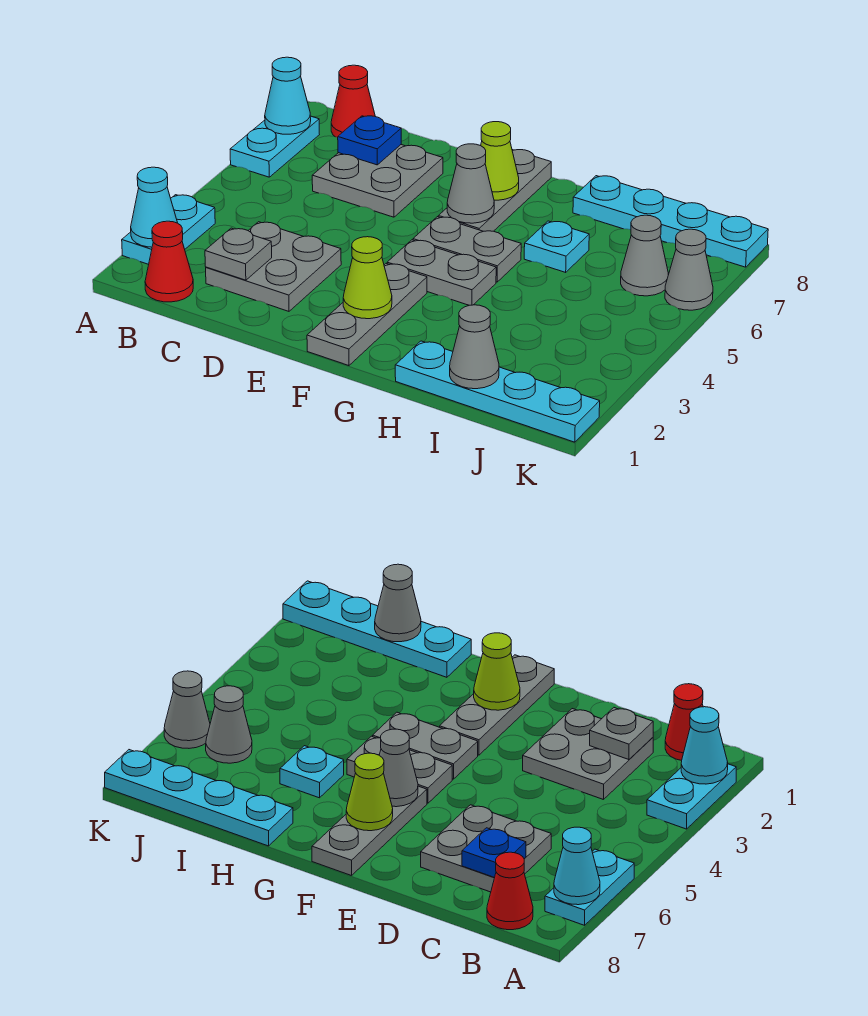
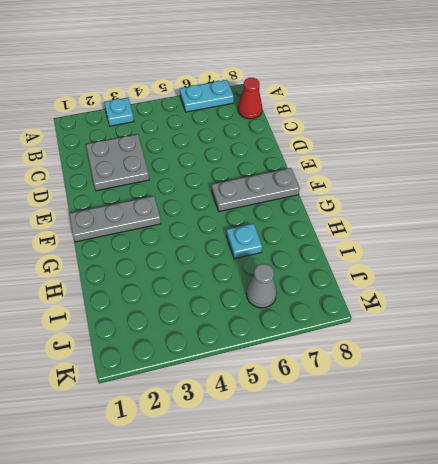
cyan 1x1 plate [104,98,134,126] -> cyan 1x2 plate [122,195,215,264]
none -> red 1x1 cone [145,221,193,302]
none -> grey 2x2 plate [312,145,443,217]
none -> grey 1x2 plate [387,240,496,305]

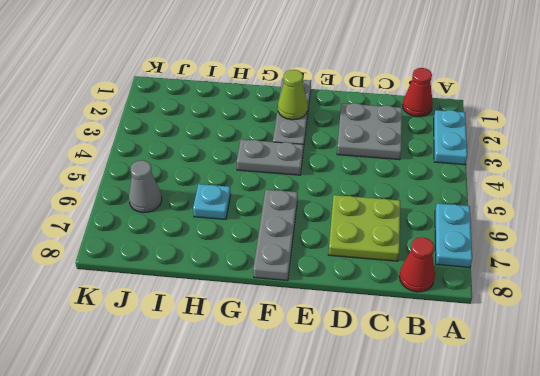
lime 2x2 plate [328,195,400,261] -> grey 2x2 plate [312,145,443,217]
none -> grey 1x2 plate [413,217,521,282]
none -> cyan 1x4 plate [395,341,600,442]
none -> cyan 1x4 plate [573,176,768,267]

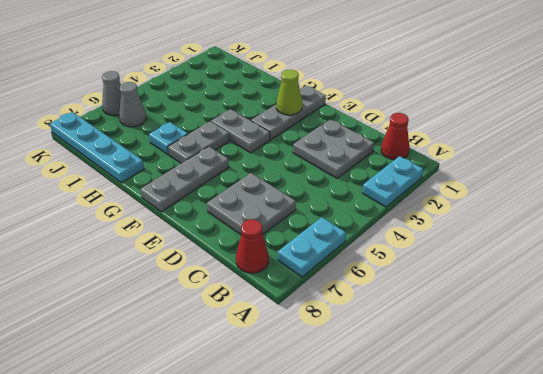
grey 1x2 plate [168,121,229,163] -> grey 1x2 plate turned to [413,217,521,282]
none -> cyan 1x4 plate [395,341,600,442]
none -> cyan 1x1 cone [131,167,177,247]
none -> cyan 1x1 cone [265,57,311,134]

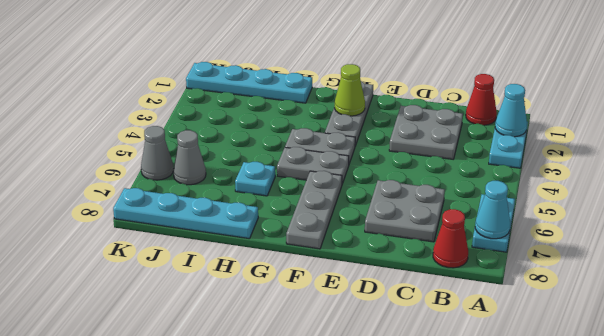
none -> grey 1x1 plate [205,228,272,280]
none -> blue 1x1 plate [338,116,401,165]
none -> grey 1x1 cone [447,144,494,223]

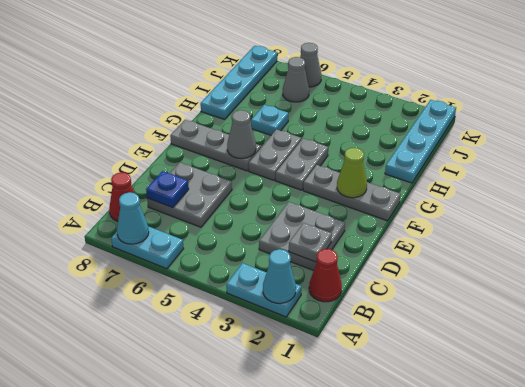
none -> lime 1x1 cone [481,122,519,200]
none -> grey 1x1 cone [450,305,499,389]

